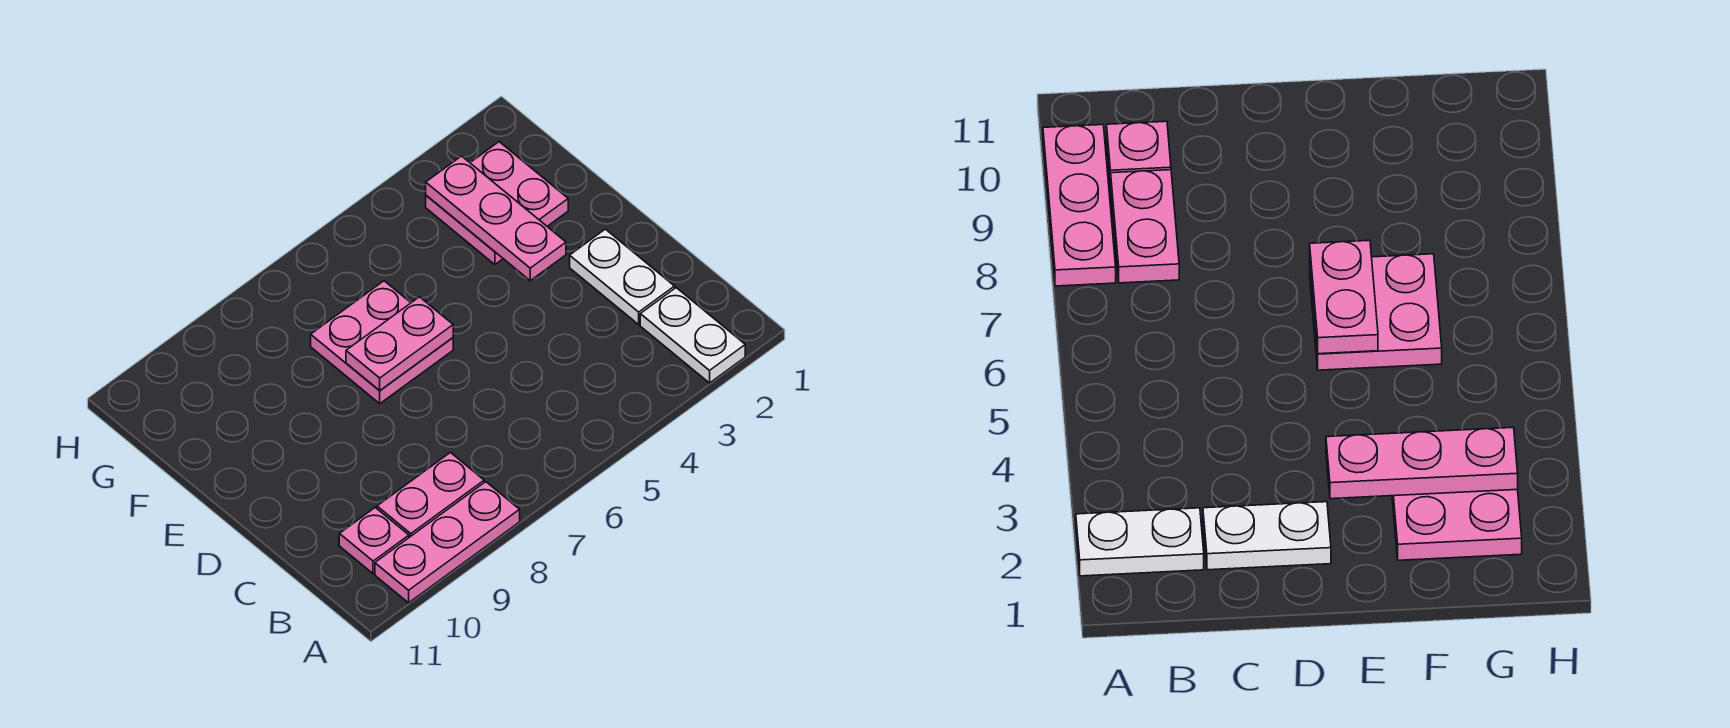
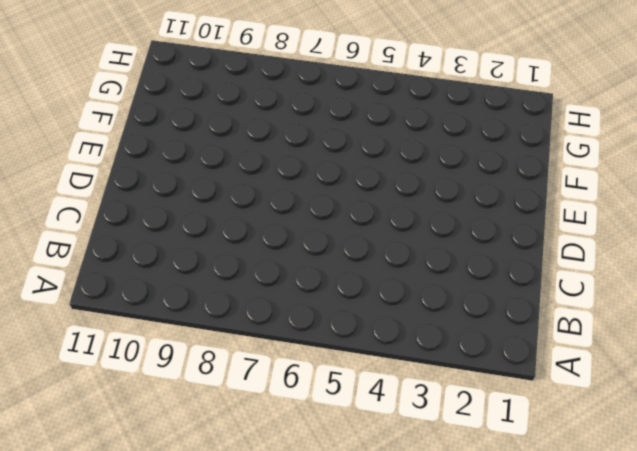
none -> white 1x2 plate [640,288,745,383]
none -> pink 1x3 plate [375,482,520,603]

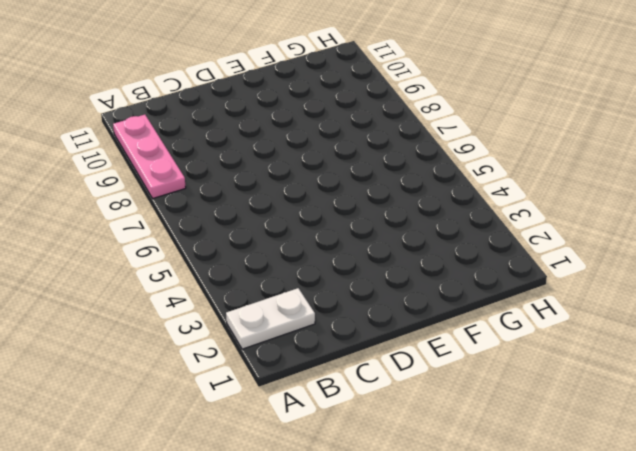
none -> pink 1x2 plate [377,453,484,537]
none -> pink 1x1 plate [339,507,409,574]

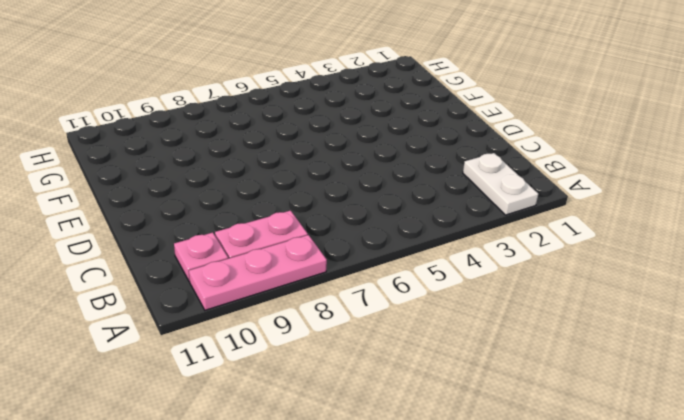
none -> white 1x2 plate [570,229,675,324]
none -> pink 2x2 plate [311,281,453,404]

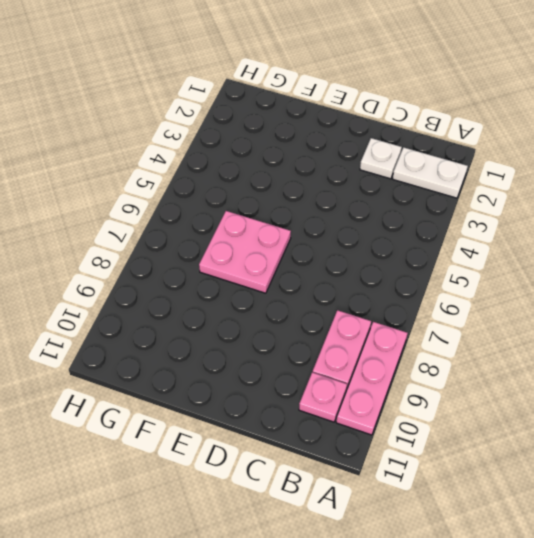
white 1x1 plate [360,138,402,179] -> white 1x2 plate [570,229,675,324]
none -> pink 2x2 plate [426,142,568,264]
none -> pink 1x3 plate [426,156,566,281]

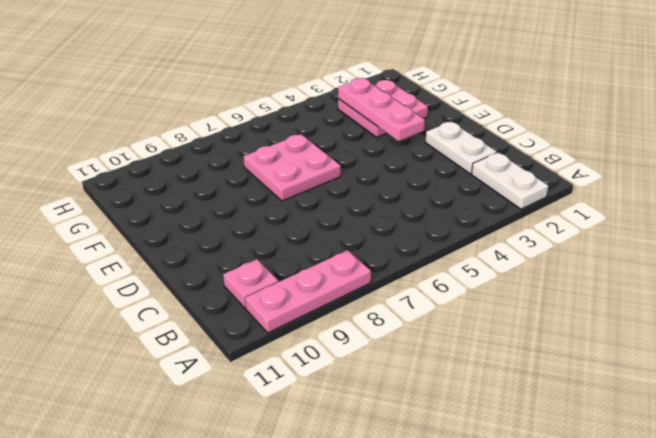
none -> pink 1x2 plate [377,453,484,537]
none -> pink 1x2 plate [346,297,453,391]

